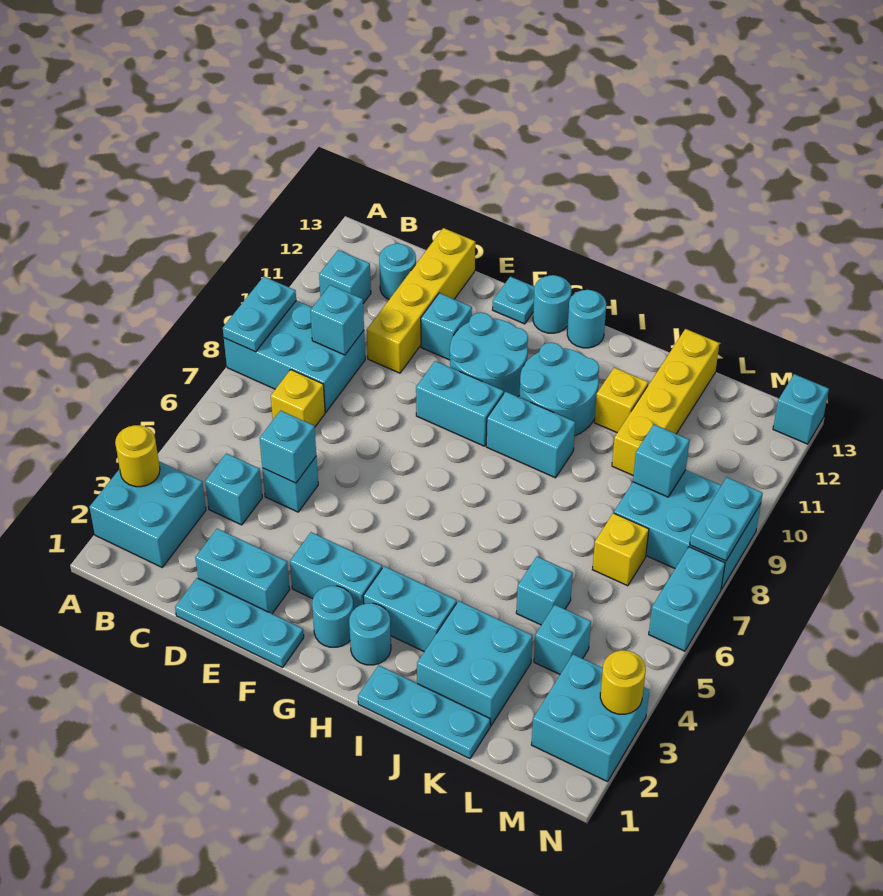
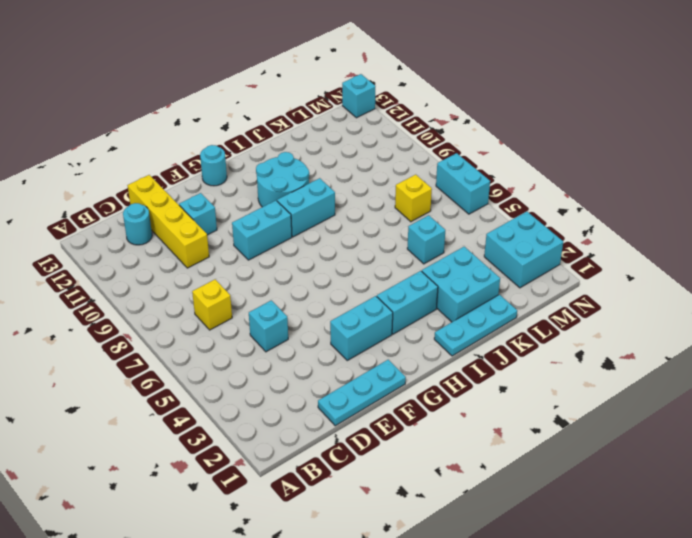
none -> cyan 2x2 brick [90,461,206,567]
none -> cyan 2x3 brick [224,301,365,412]
none -> cyan 1x1 brick [319,250,371,303]
none -> cyan 1x1 brick [205,453,262,525]

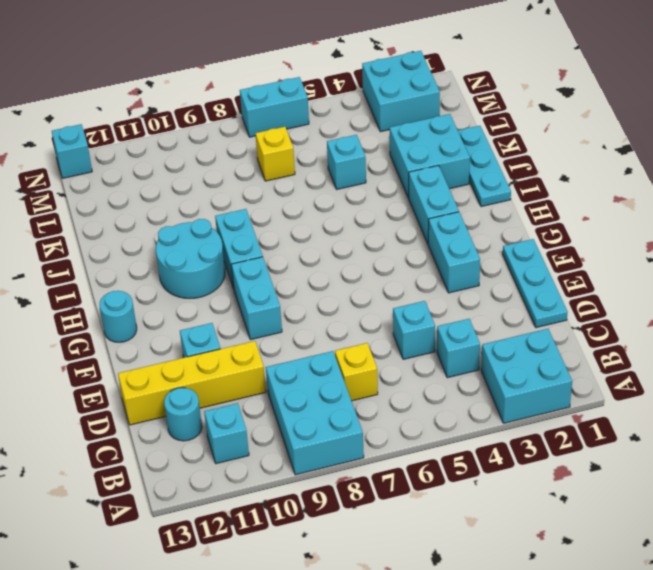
none -> cyan 1x2 brick [195,529,290,614]
none -> cyan 2x2 round brick [450,313,528,397]
none -> cyan 1x1 plate [493,277,535,324]
none -> cyan 1x1 round brick [312,586,353,647]

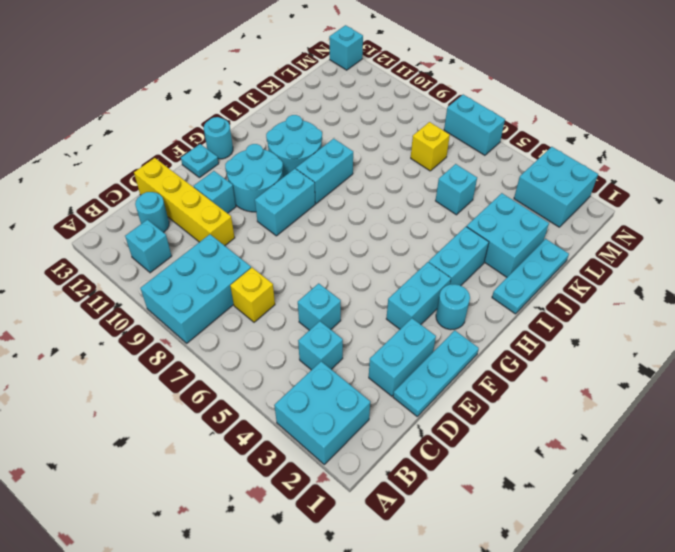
none -> cyan 1x1 round brick [349,603,391,665]
none -> cyan 1x1 round brick [567,290,606,348]
none -> yellow 1x1 brick [594,367,648,433]
none -> yellow 1x4 brick [612,329,719,475]

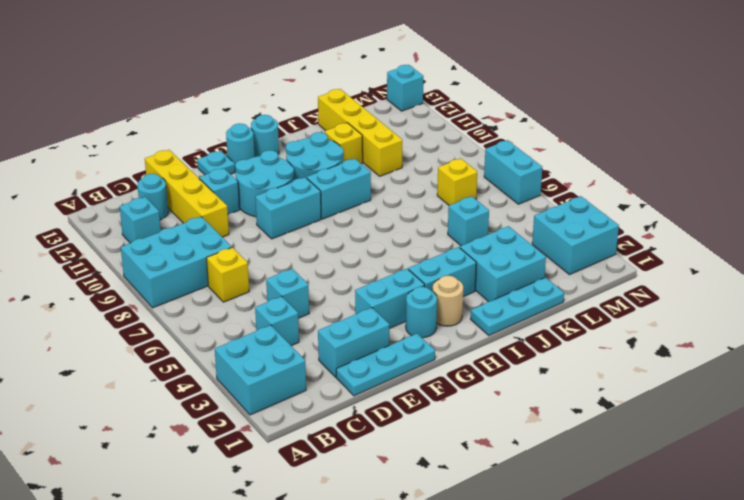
tan 1x1 round brick [433,276,463,326] -> cyan 1x1 round brick [349,603,391,665]
none -> cyan 1x1 brick [534,605,591,674]
none -> cyan 2x3 brick [614,470,761,589]
none -> yellow 1x1 round brick [115,425,160,487]
none -> cyan 1x2 plate [223,277,296,352]

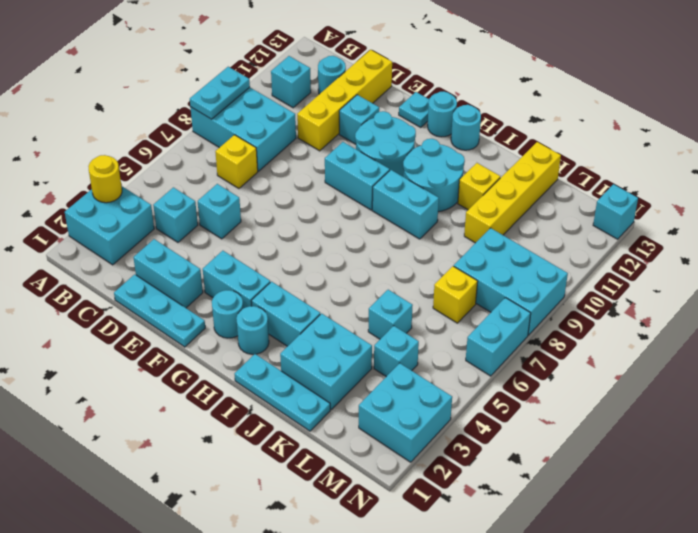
none -> cyan 1x1 brick [310,285,364,355]
none -> cyan 1x1 brick [260,411,316,483]
none -> cyan 1x1 brick [633,425,690,497]
none -> yellow 1x1 round brick [600,650,646,714]

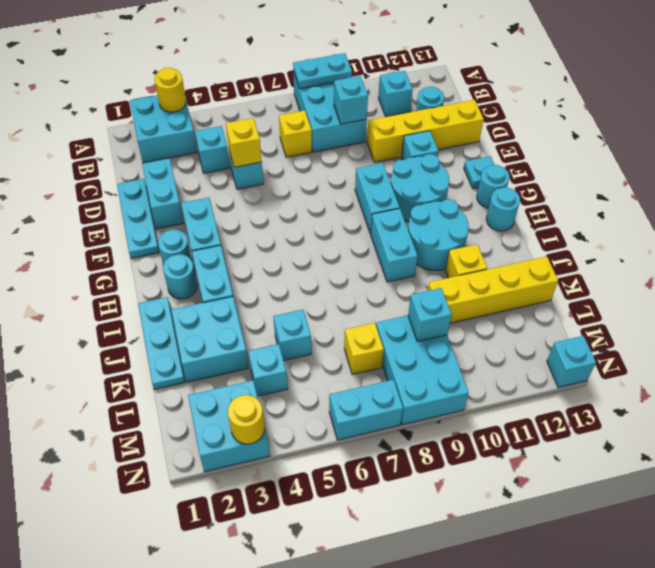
yellow 1x1 brick [226,118,262,167] -> cyan 1x1 brick [260,411,316,483]
none -> cyan 1x2 plate [690,477,763,561]

